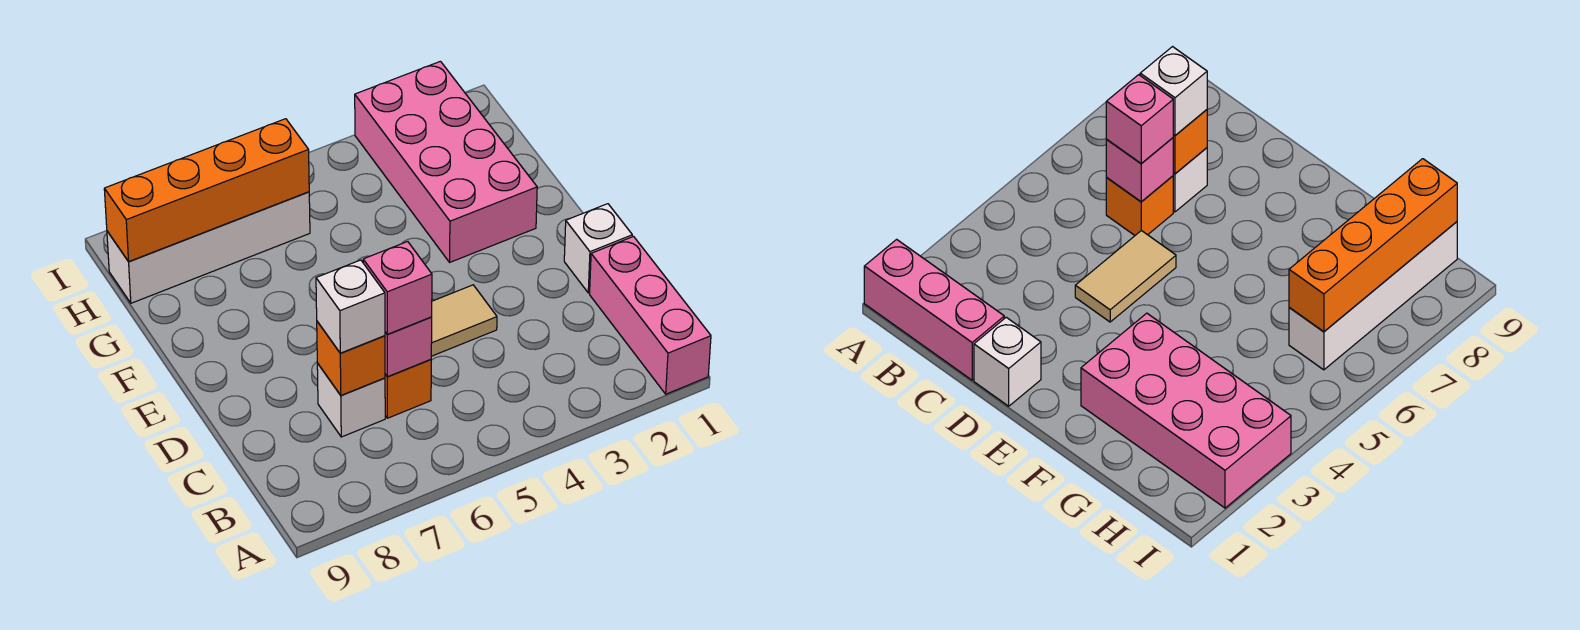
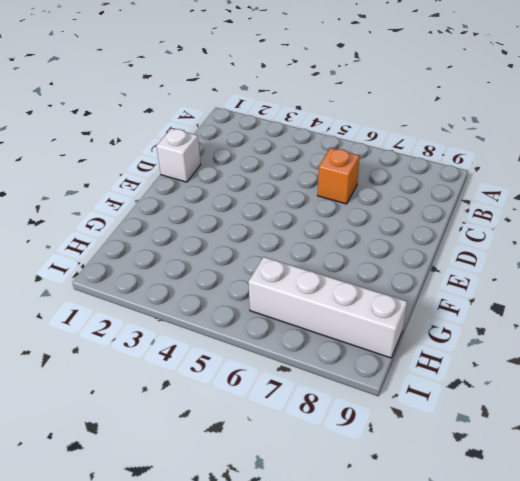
none -> pink 1x3 brick [590,237,711,394]
none -> white 1x1 brick [317,363,385,437]
none -> tan 1x2 tile [431,285,497,356]

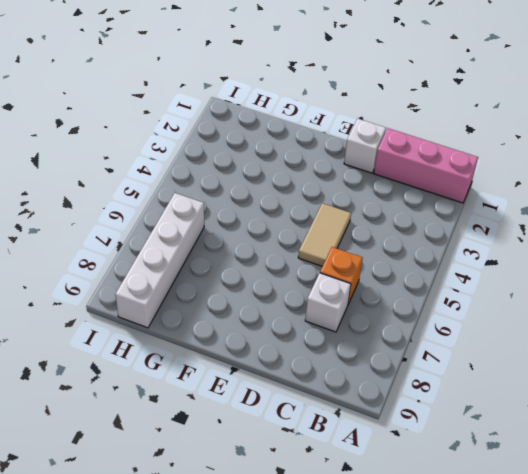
none -> pink 2x4 brick [355,61,537,262]
none -> pink 1x1 brick [385,317,432,377]
none -> orange 1x1 brick [317,322,385,395]

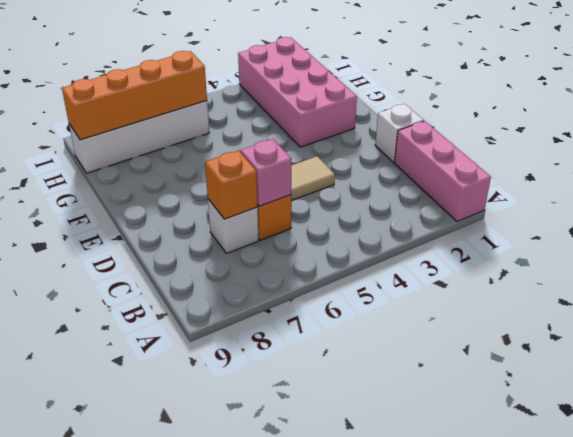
none -> pink 1x1 brick [363,242,432,334]
none -> white 1x1 brick [316,260,385,353]

